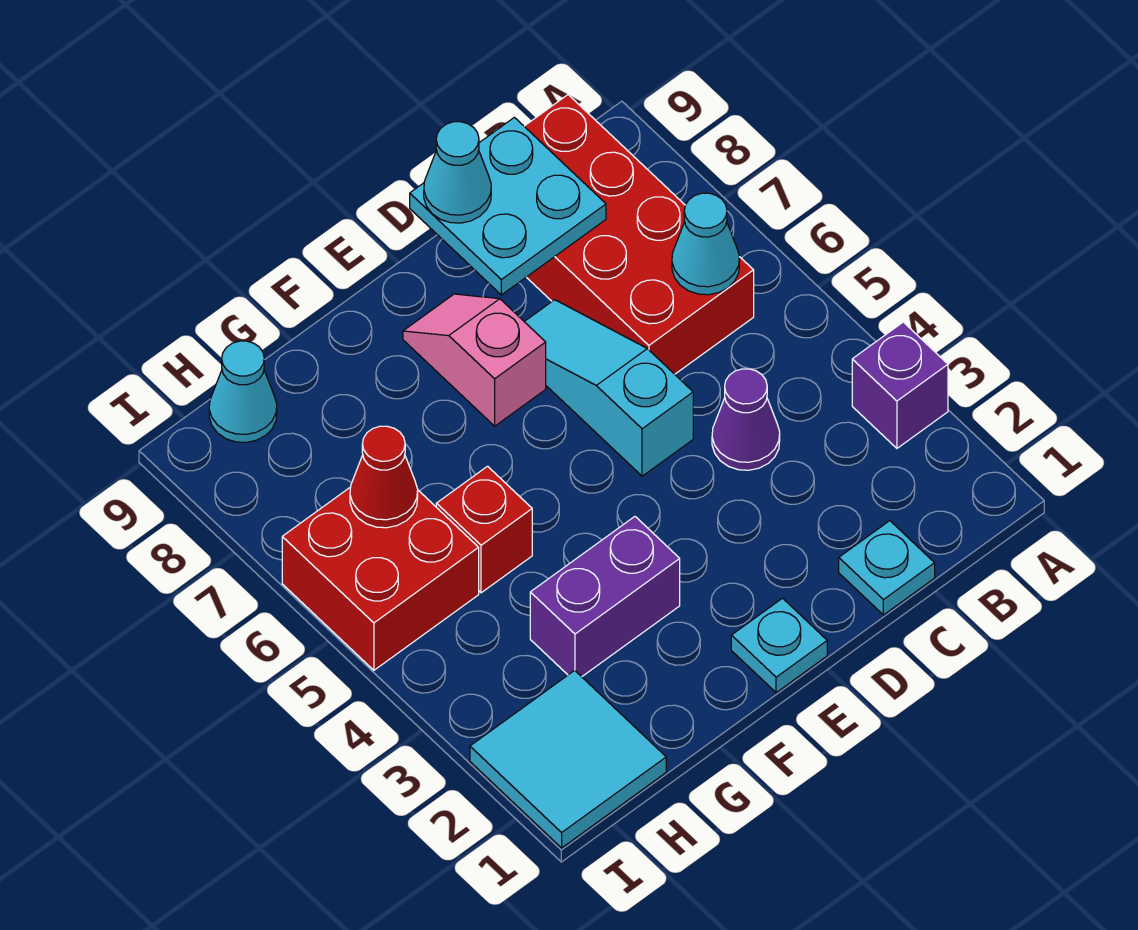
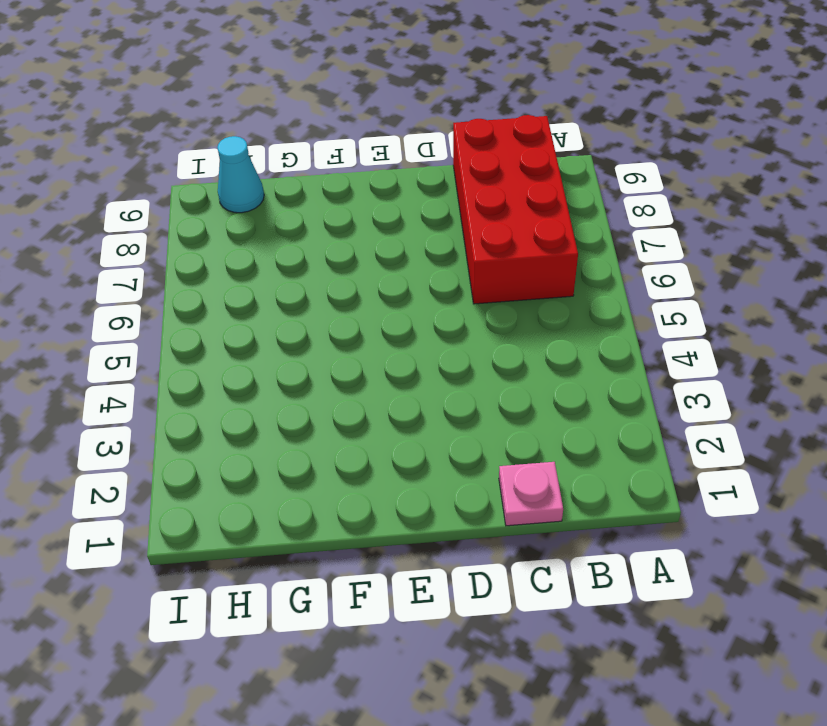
pink 1x1 plate [499,462,563,526] -> cyan 1x1 plate [839,521,935,615]
none -> purple 1x1 brick [852,322,948,448]
none -> purple 1x1 cone [712,369,780,470]
none -> cyan 1x3 slope [524,300,693,476]

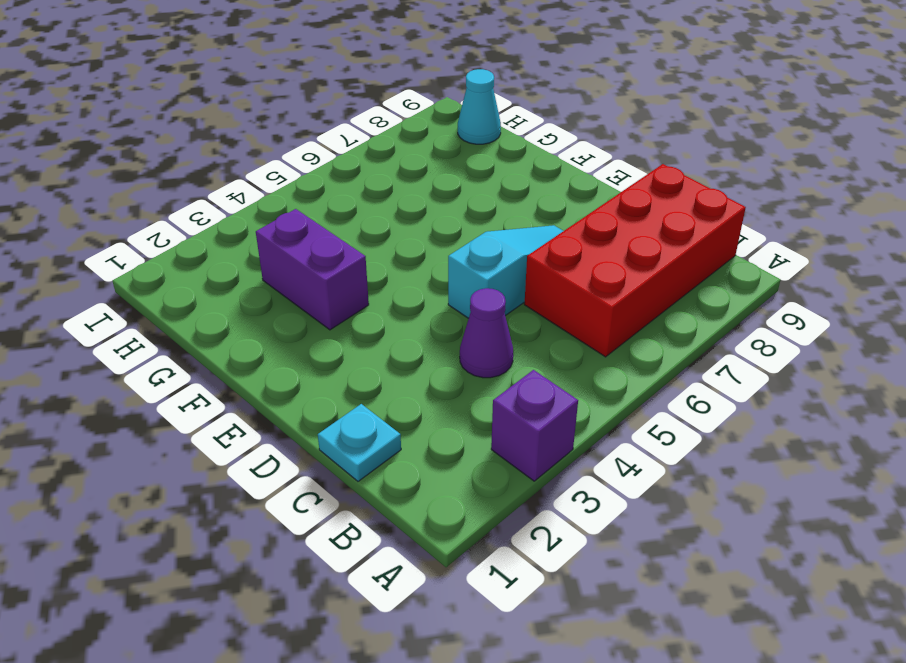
none -> cyan 1x1 plate [731,598,827,693]
none -> pink 1x2 slope [403,294,546,426]
none -> red 1x1 brick [436,466,532,593]

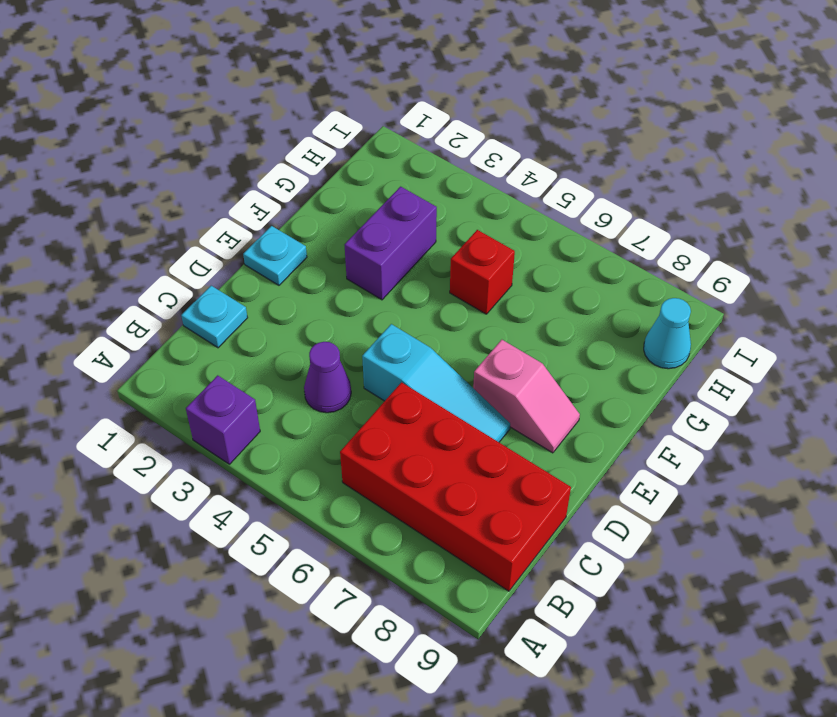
none -> cyan 2x2 tile [470,670,666,848]
none -> red 2x2 brick [282,487,479,670]
none -> cyan 1x1 cone [672,193,739,295]

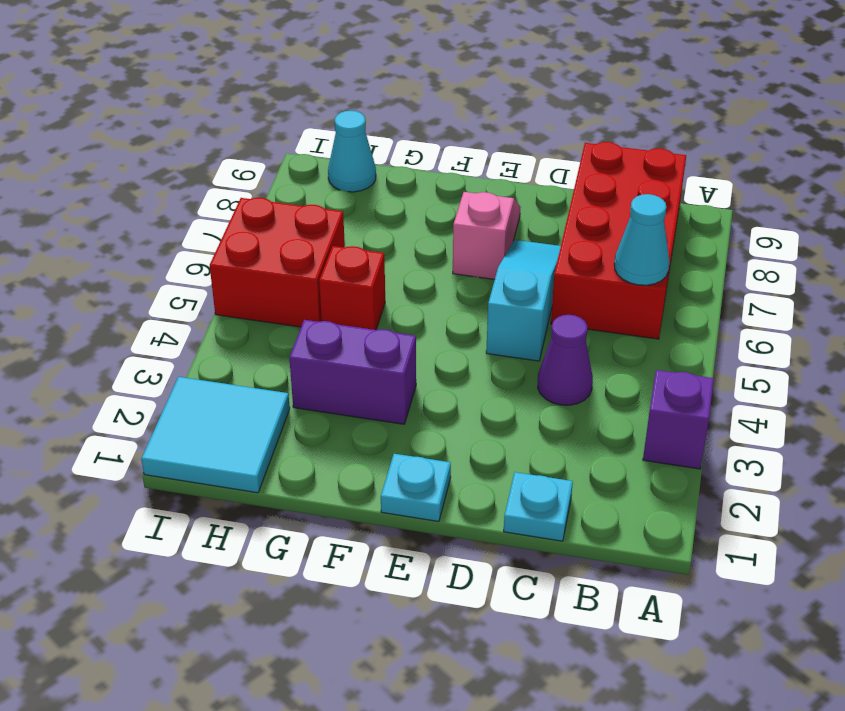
none -> cyan 2x2 plate [410,117,606,295]
none -> red 1x1 cone [350,426,418,528]
none -> cyan 1x1 cone [424,122,491,223]

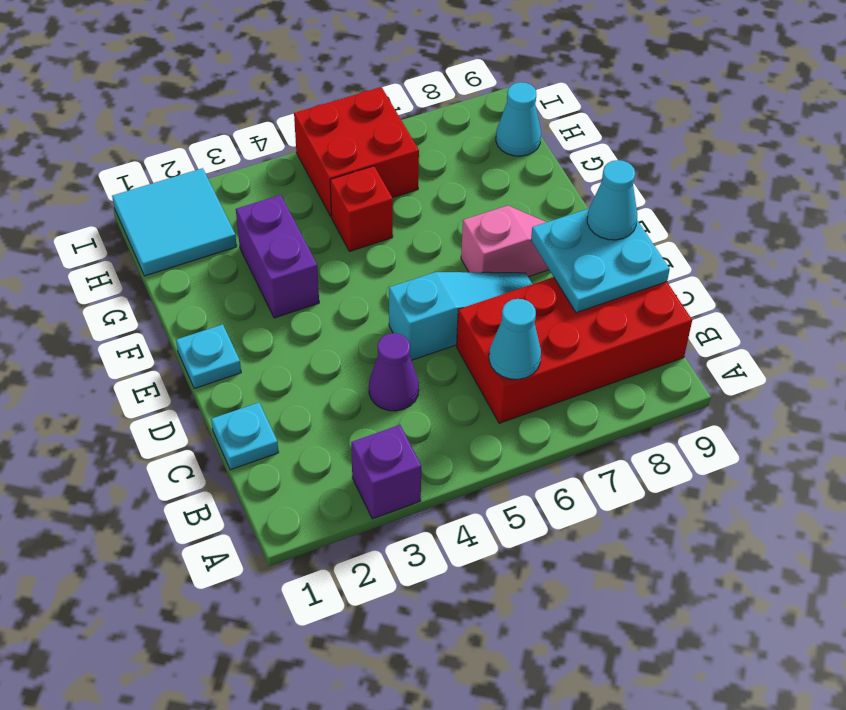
none -> red 1x1 cone [350,426,418,528]

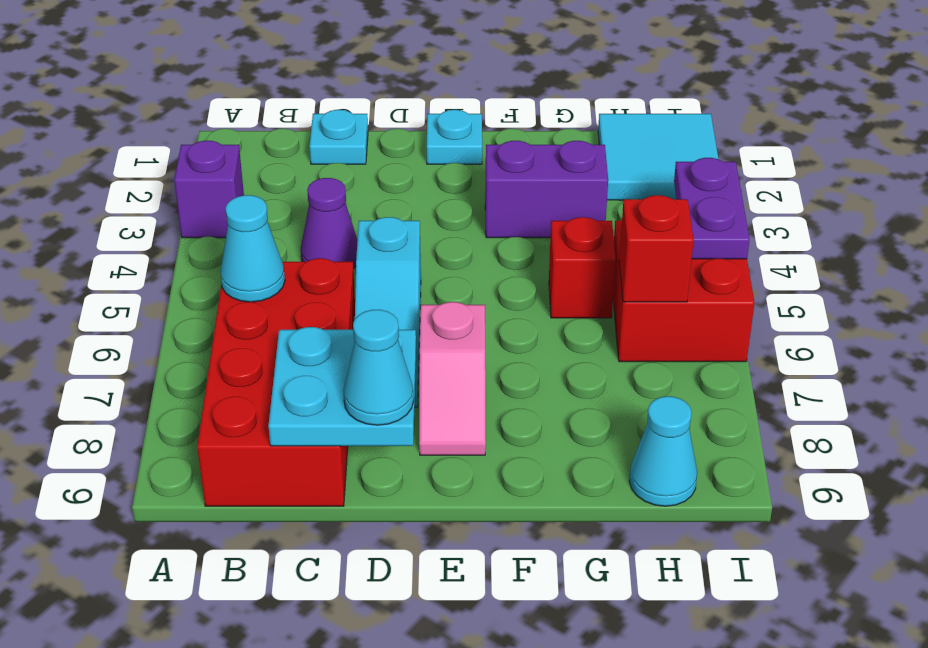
red 1x1 brick [619,195,694,302] -> red 1x1 cone [350,426,418,528]
purple 1x2 plate [674,158,750,259] -> none

